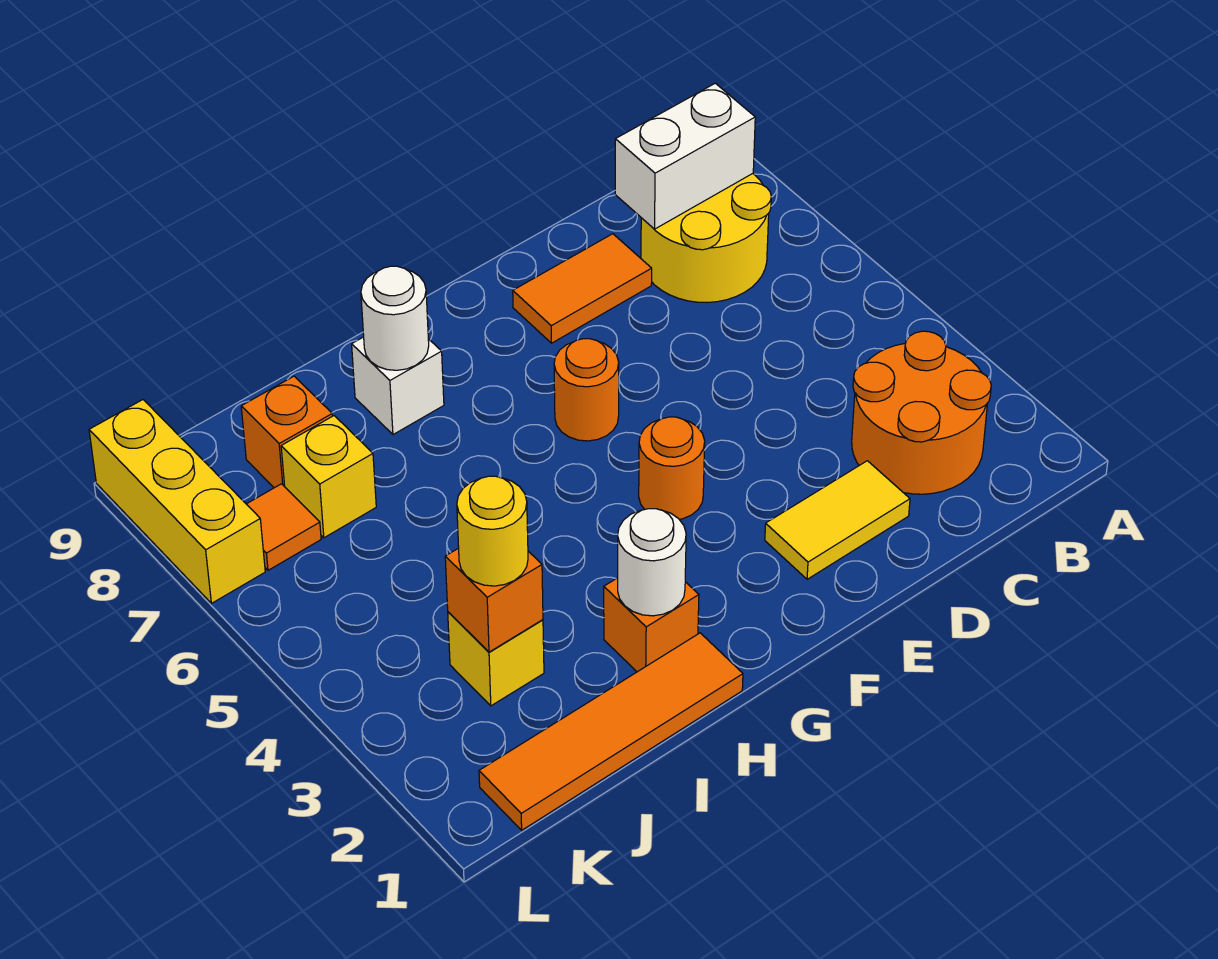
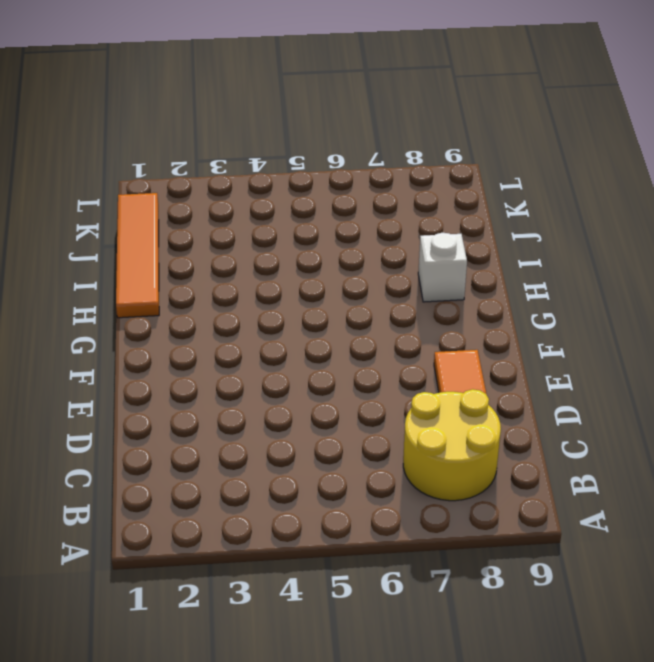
none -> orange 2x2 round brick [852,331,991,494]
none -> yellow 1x2 tile [765,461,910,579]
none -> orange 1x1 round brick [639,417,705,519]

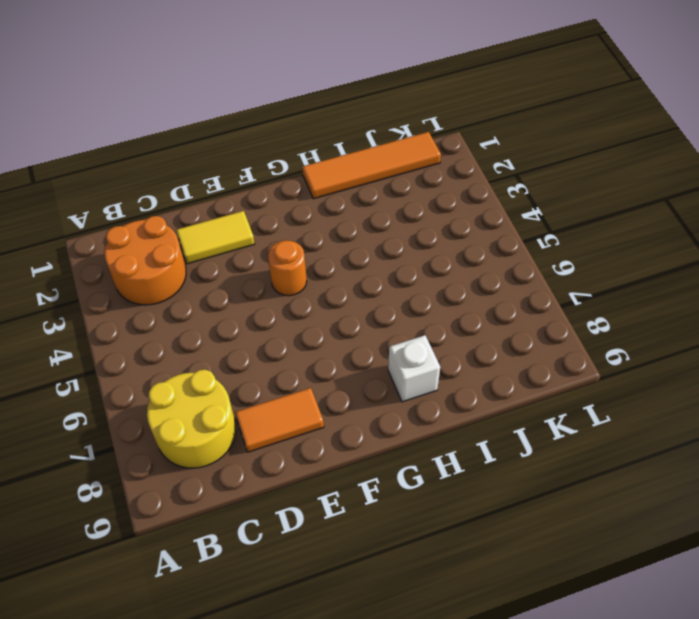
none -> orange 1x1 round brick [554,339,619,441]
none -> orange 1x1 brick [604,578,699,672]
none -> yellow 1x1 brick [448,612,544,706]

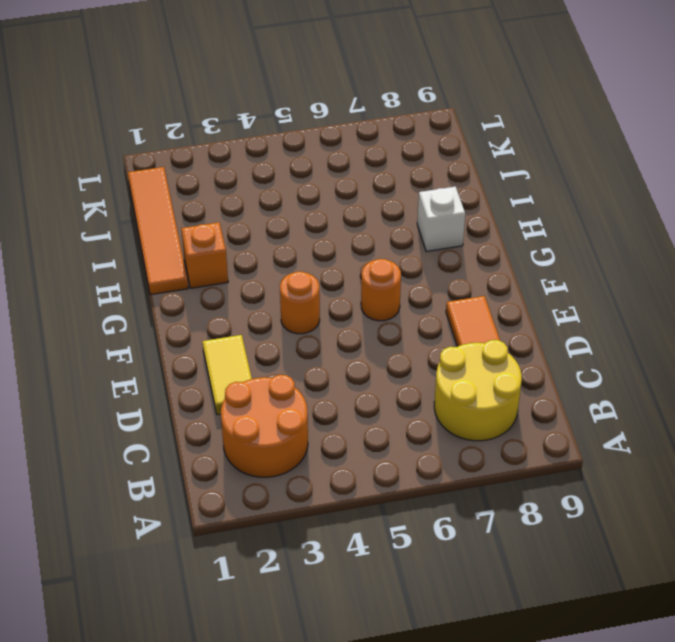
none -> yellow 1x1 brick [448,612,544,706]
none -> yellow 1x1 brick [281,416,376,538]
none -> orange 1x1 brick [241,376,332,488]

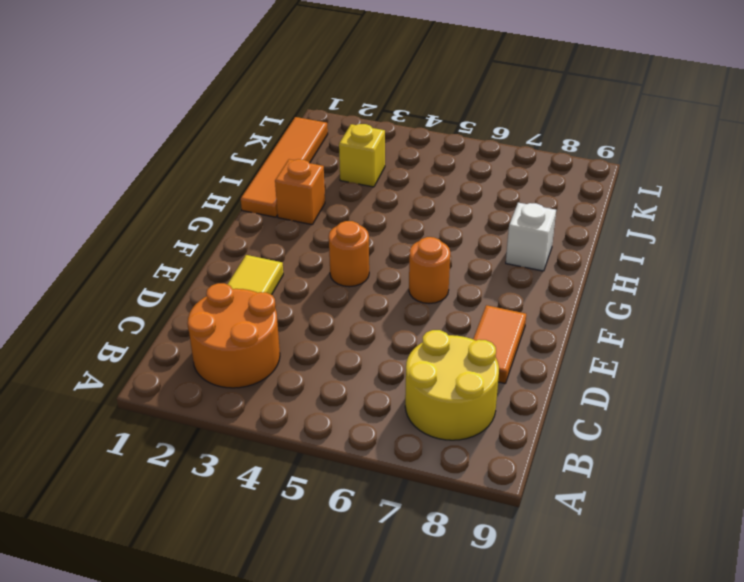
none -> yellow 1x1 brick [281,416,376,538]
none -> orange 1x1 brick [241,376,332,488]
none -> orange 1x1 tile [247,484,321,570]

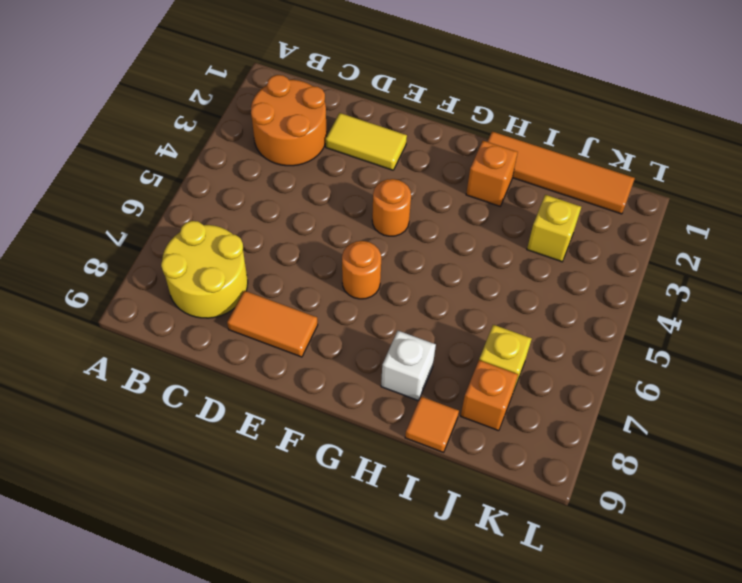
orange 1x1 tile [405,397,459,452] -> orange 1x1 tile moved to [247,484,321,570]
none -> yellow 1x3 brick [89,400,265,603]
none -> white 1x2 brick [615,83,755,229]
none -> white 1x1 round brick [618,509,686,616]

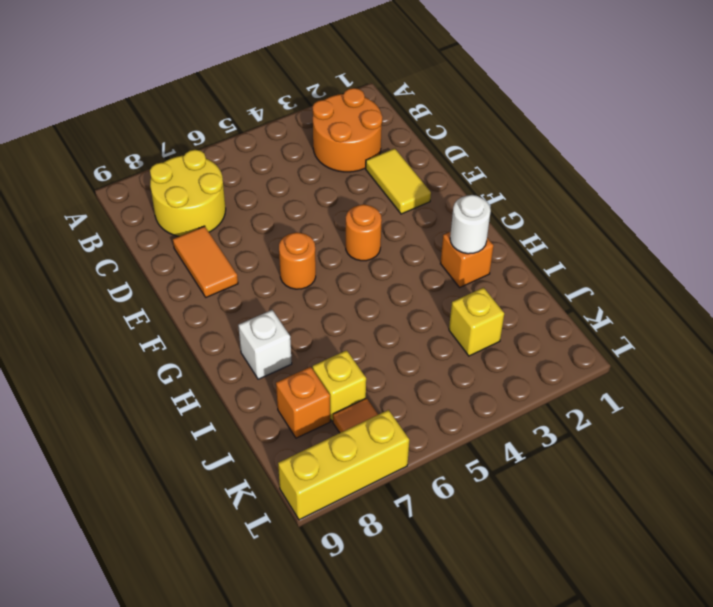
none -> orange 1x4 tile [479,633,743,830]
none -> white 1x2 brick [615,83,755,229]
none -> white 1x1 round brick [361,266,429,370]

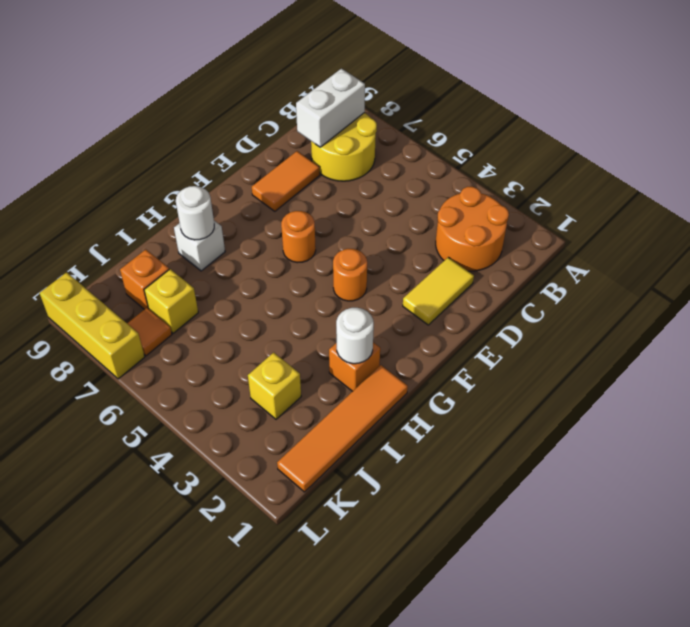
none -> orange 1x1 brick [445,548,543,652]
none -> yellow 1x1 round brick [457,476,528,586]

